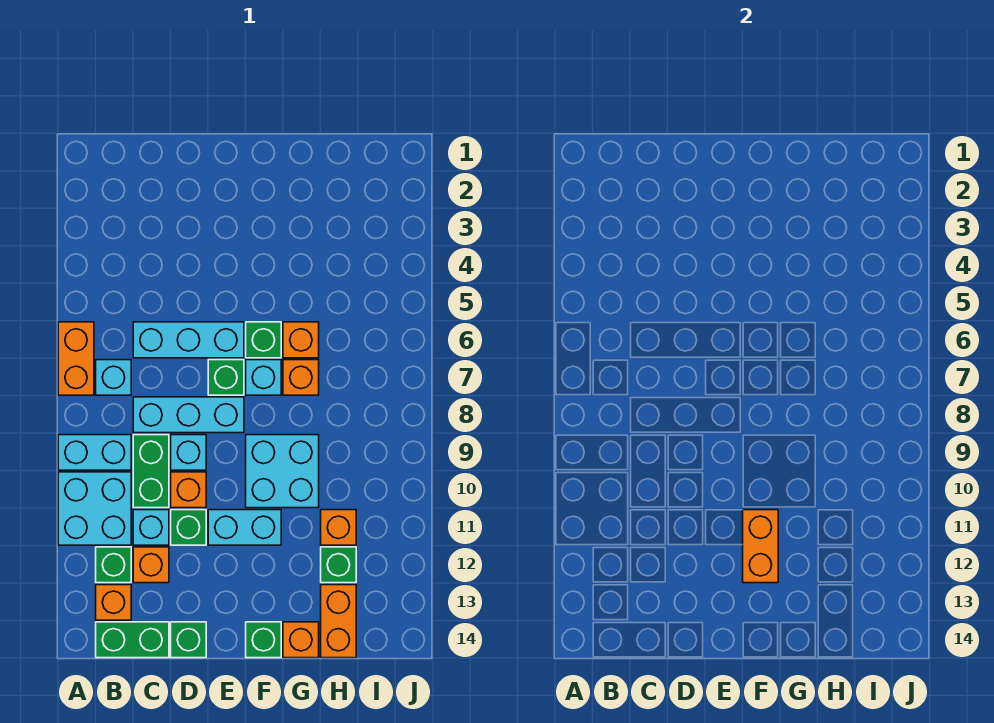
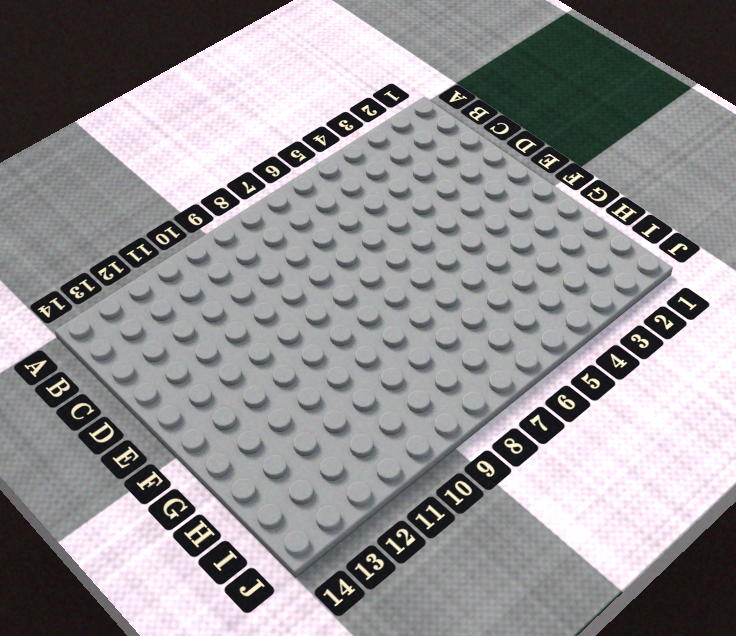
none -> orange 1x2 brick [58,322,94,395]
none -> cyan 1x2 brick [58,435,131,470]
none -> cyan 2x2 brick [58,472,131,545]

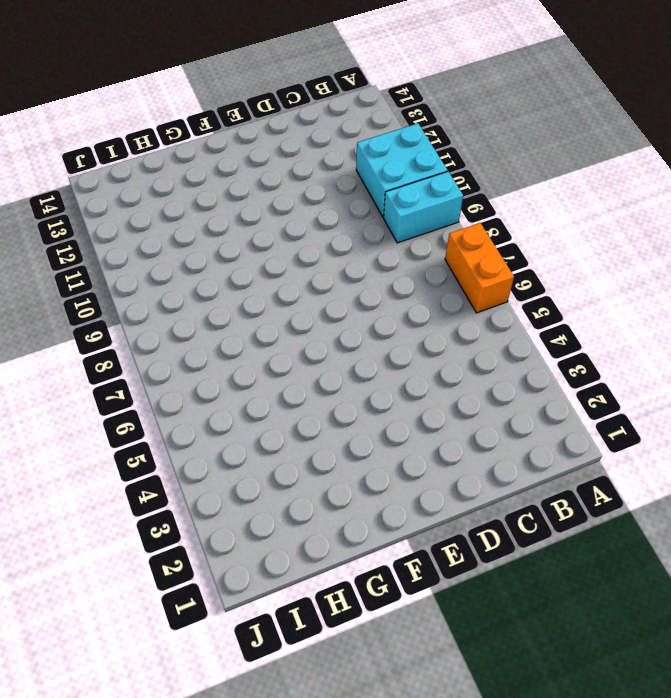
none -> cyan 1x1 brick [96,360,131,395]
none -> green 1x1 brick [96,547,131,583]
none -> orange 1x1 brick [96,585,131,620]

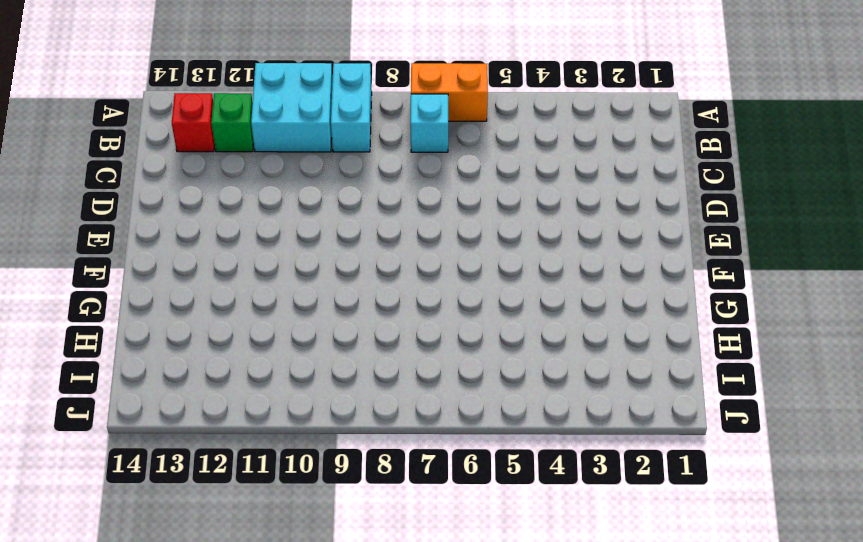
red 1x1 brick [172,93,215,152] -> orange 1x1 brick [96,585,131,620]
none -> green 1x2 brick [96,622,169,658]
none -> cyan 1x3 brick [133,322,244,358]
none -> cyan 1x3 brick [133,397,244,433]

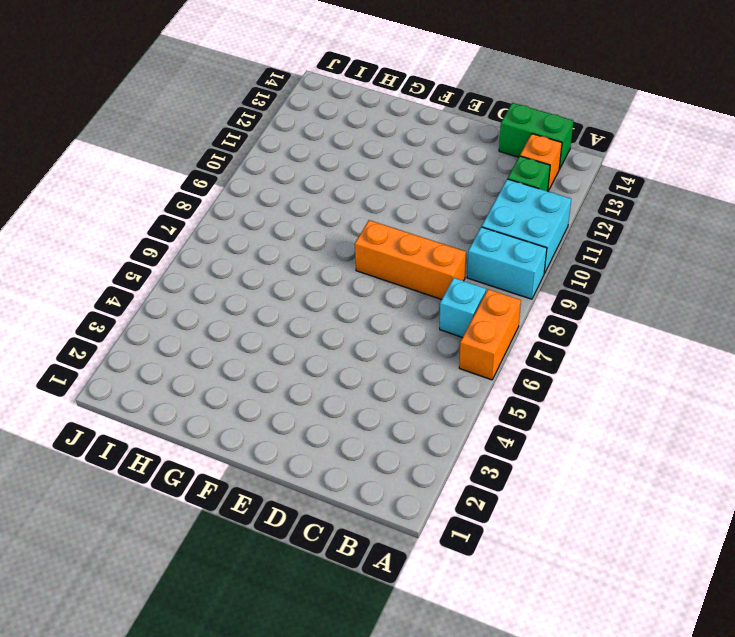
orange 1x3 brick [355,220,466,299] -> cyan 1x3 brick [133,397,244,433]
none -> cyan 1x3 brick [133,322,244,358]
none -> green 1x2 brick [133,435,169,508]
none -> cyan 1x1 brick [133,510,169,545]

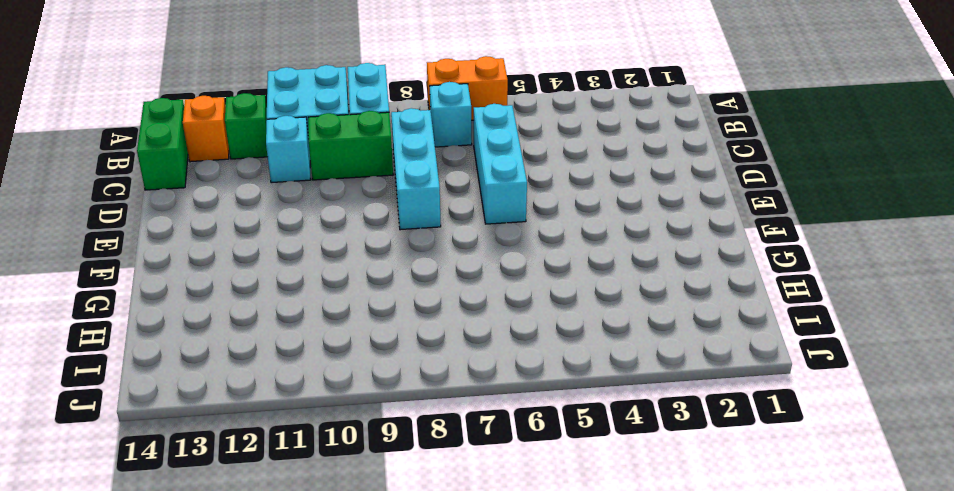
none -> orange 1x1 brick [133,547,169,583]
none -> cyan 1x1 brick [171,435,206,470]
none -> orange 1x1 brick [171,472,206,508]

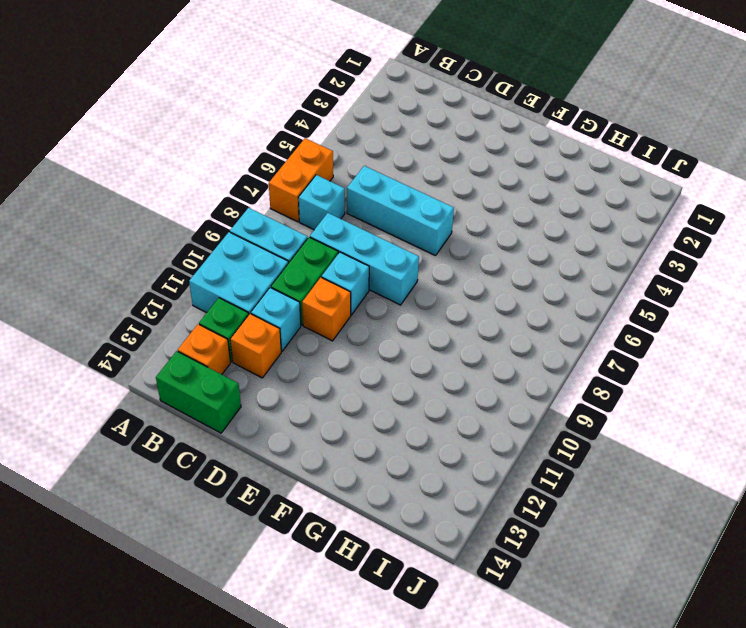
none -> green 1x1 brick [171,510,206,545]
none -> green 1x1 brick [171,622,206,658]
none -> green 1x1 brick [208,360,244,395]

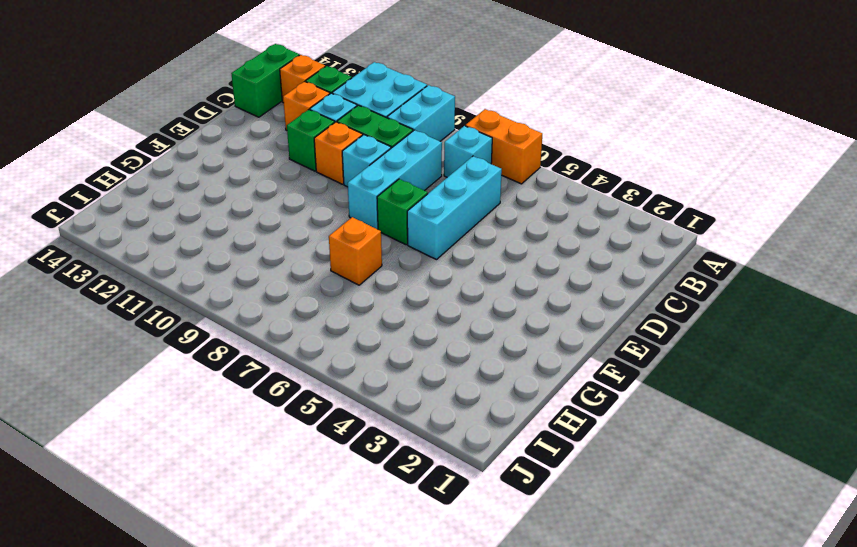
none -> green 1x1 brick [171,622,206,658]
none -> cyan 1x2 brick [208,510,281,545]
none -> green 1x1 brick [246,322,281,358]

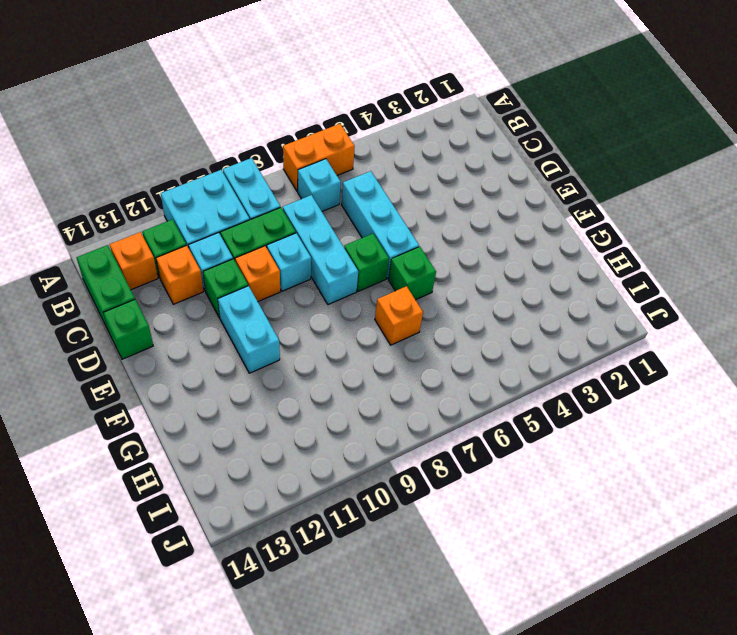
none -> cyan 1x1 brick [246,360,281,395]
none -> cyan 2x2 brick [246,435,319,508]
none -> green 1x1 brick [246,622,281,658]

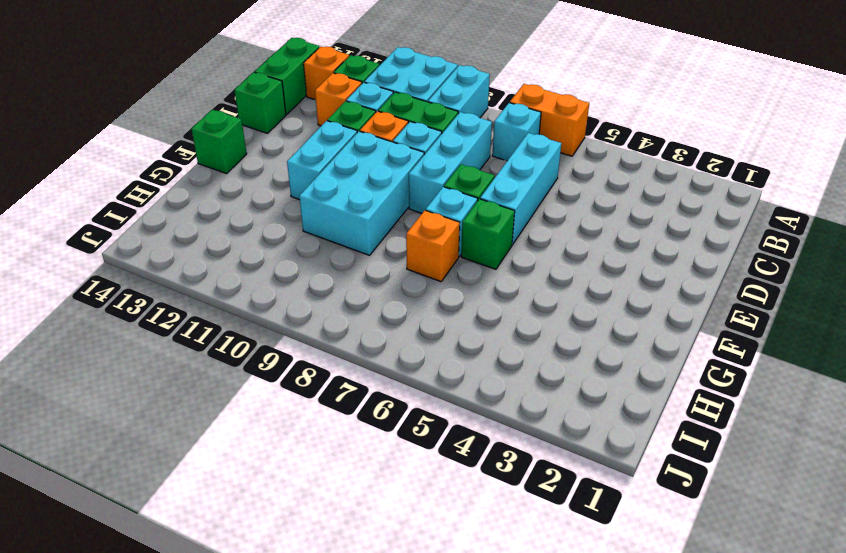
cyan 2x3 brick [299,131,424,255] -> cyan 2x2 brick [246,435,319,508]
none -> orange 1x1 brick [283,322,319,358]
none -> orange 1x1 brick [283,622,319,658]
none -> orange 1x1 brick [321,510,356,545]

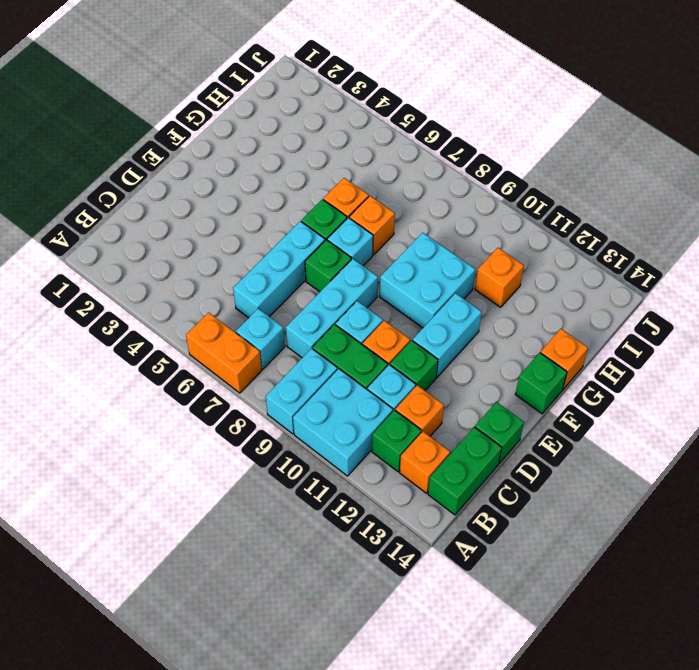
none -> green 1x1 brick [321,547,356,583]
none -> orange 1x2 brick [321,585,356,658]
none -> orange 1x2 brick [743,510,778,583]

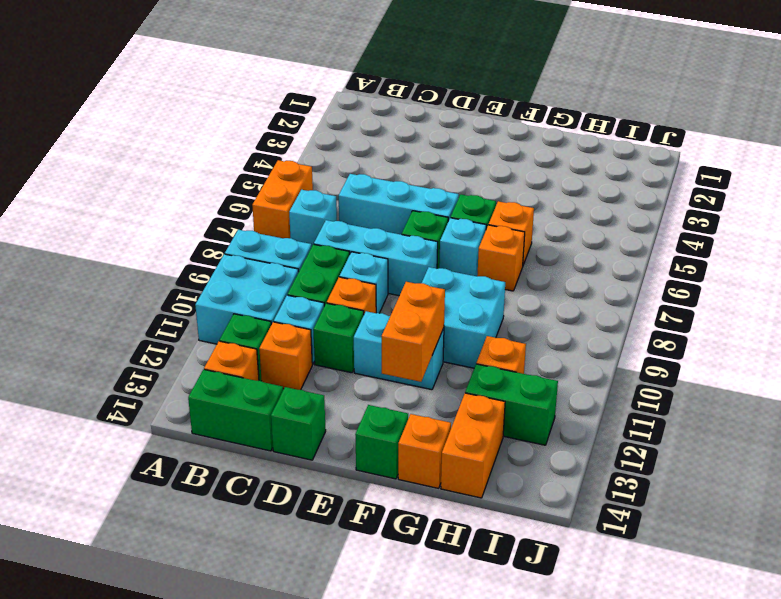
green 1x2 brick [465,364,558,445] -> green 1x1 brick [321,547,356,583]

